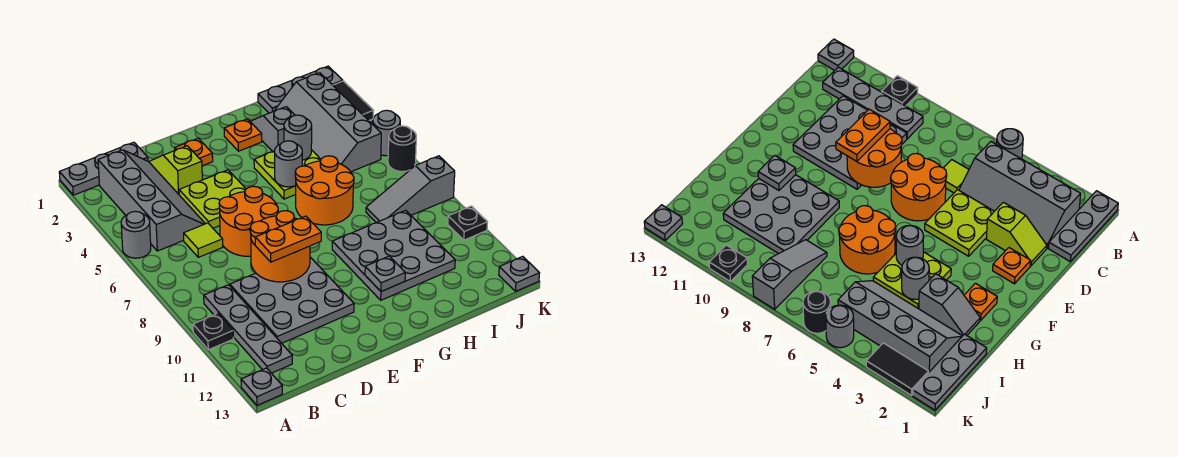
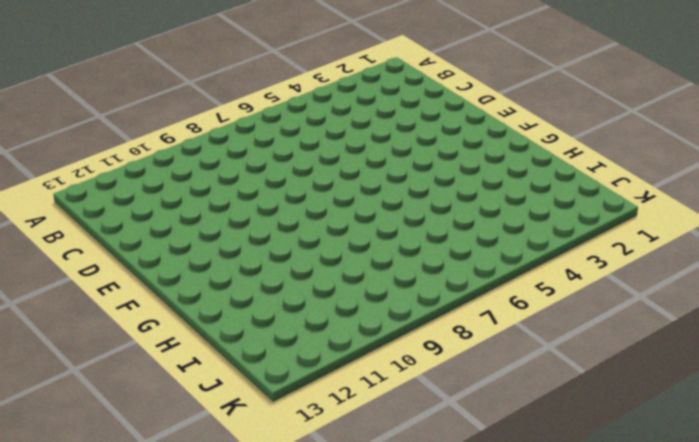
none -> grey 1x3 plate [59,142,148,195]
none -> grey 1x1 round brick [121,211,151,258]
none -> black 1x1 plate [193,314,234,350]
none -> grey 1x1 plate [241,368,282,405]

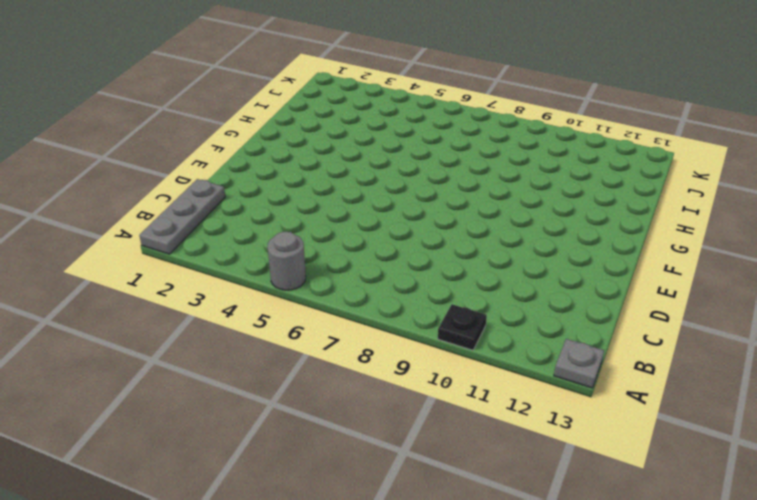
none -> grey 2x4 slope [98,150,205,251]
none -> grey 1x4 plate [204,285,292,373]
none -> lime 1x1 tile [184,223,223,257]
none -> grey 3x3 plate [230,257,354,343]

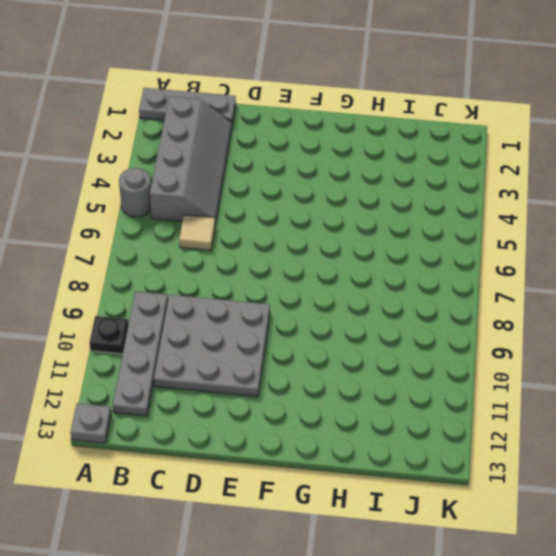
tan 1x1 tile [179,215,215,250] -> lime 1x1 tile [184,223,223,257]
none -> lime 1x2 slope [150,146,202,194]
none -> lime 2x2 plate [179,170,246,228]
none -> orange 2x2 round brick [219,186,278,256]
none -> orange 1x1 plate [175,138,213,166]

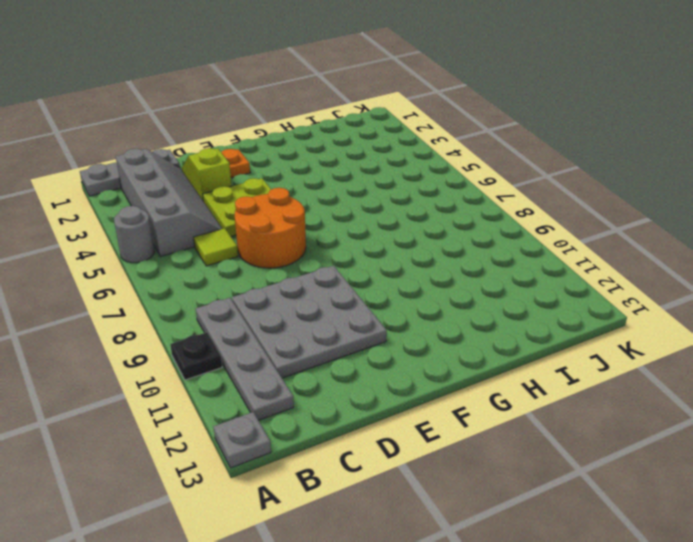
none -> orange 1x1 plate [224,119,262,151]
none -> lime 2x2 plate [254,150,321,199]
none -> orange 2x2 round brick [295,156,354,225]
none -> grey 3x3 plate [332,210,455,300]

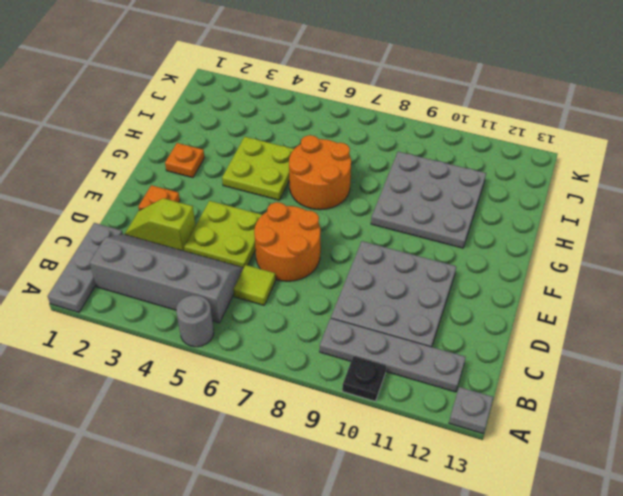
none -> grey 1x2 slope [250,107,295,152]
none -> grey 1x3 plate [258,66,343,113]
none -> grey 2x4 slope [274,73,381,172]
none -> grey 1x3 slope [366,156,455,223]

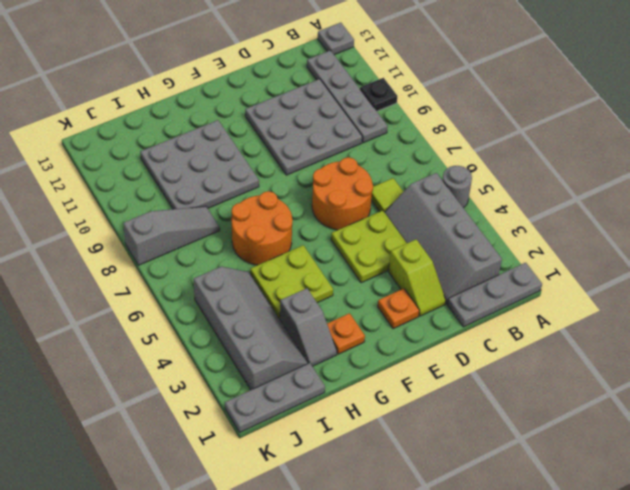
none -> black 1x2 tile [333,81,374,120]
none -> grey 1x1 round brick [373,110,400,156]
none -> black 1x1 round brick [388,126,416,172]
none -> black 1x1 plate [448,206,487,240]

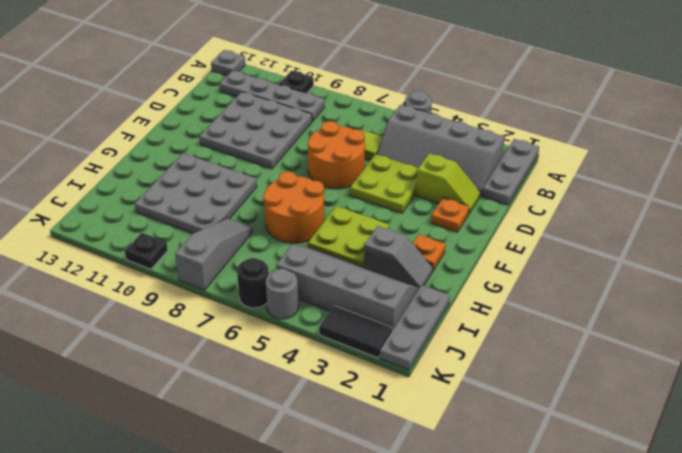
none -> grey 1x1 plate [499,256,539,291]
none -> orange 2x2 round brick [250,211,310,282]
none -> grey 1x1 round brick [274,141,302,187]
none -> grey 1x1 plate [365,256,405,291]

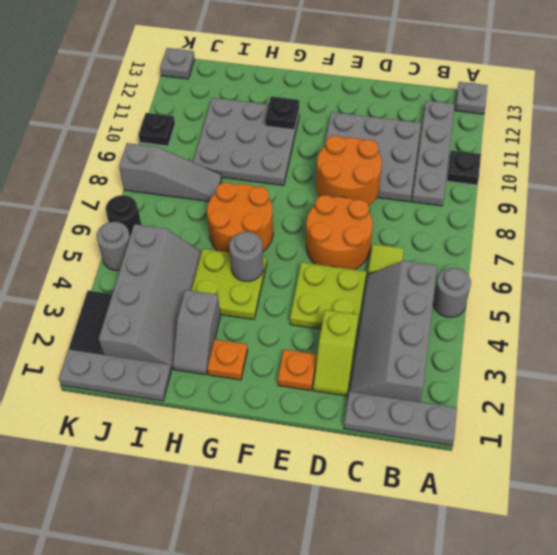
black 1x1 plate [265,96,299,130] -> grey 1x1 plate [365,256,405,291]
none -> grey 1x1 round brick [284,115,312,160]
none -> orange 1x2 plate [255,216,321,262]

